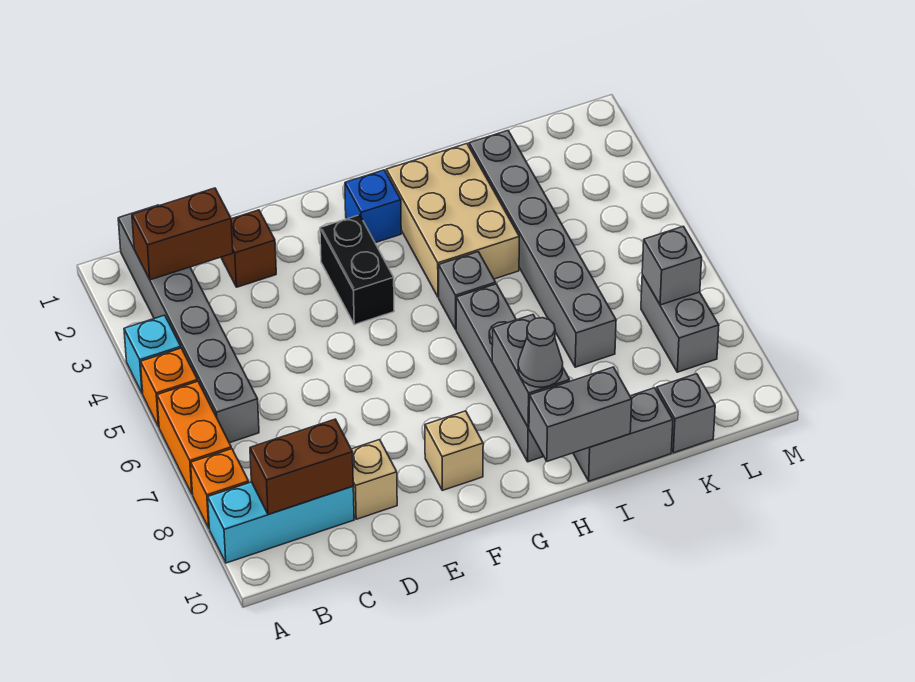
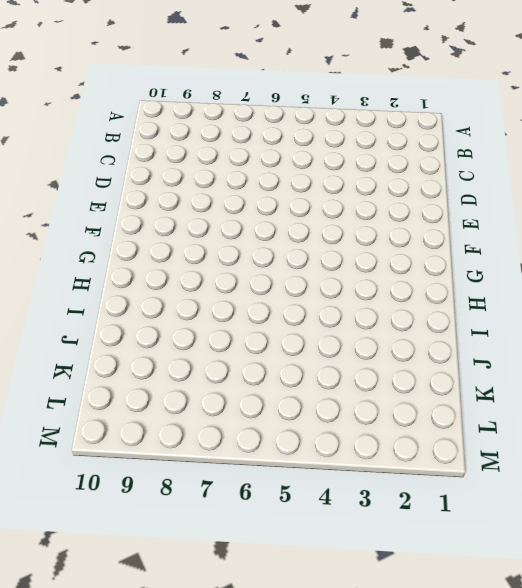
none -> cyan 1x1 brick [124,315,181,394]
none -> orange 1x1 brick [141,348,197,427]
none -> orange 1x2 brick [157,381,231,494]

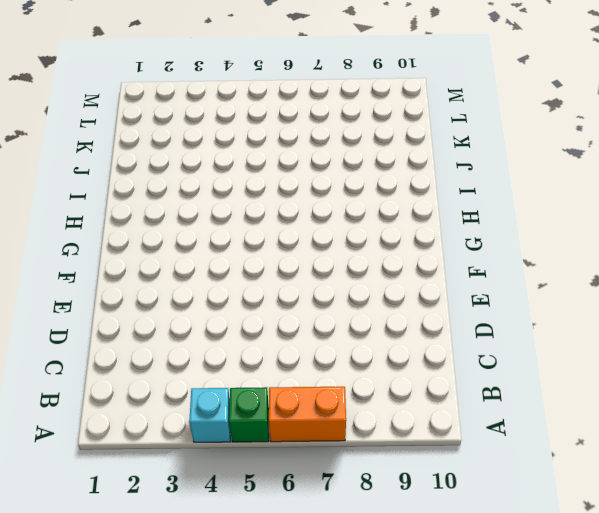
green 1x1 brick [229,387,269,442] -> orange 1x1 brick [141,348,197,427]
none -> orange 1x1 brick [191,449,249,528]
none -> cyan 1x3 brick [208,482,354,563]
none -> grey 1x6 brick [118,205,259,443]

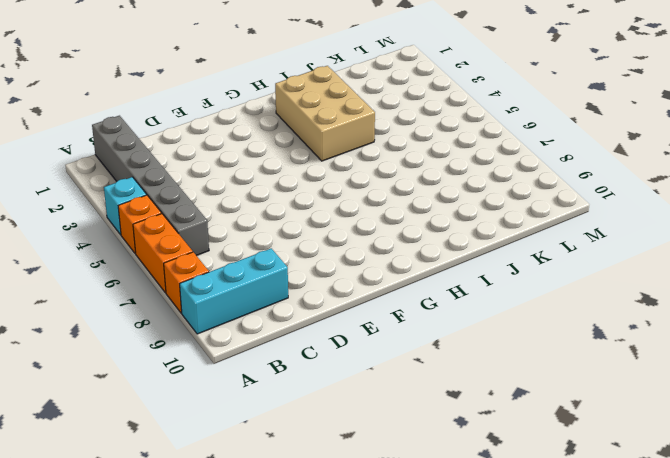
none -> brown 1x1 brick [221,210,276,287]
none -> tan 1x1 brick [351,440,397,519]
none -> black 1x2 brick [320,215,394,325]

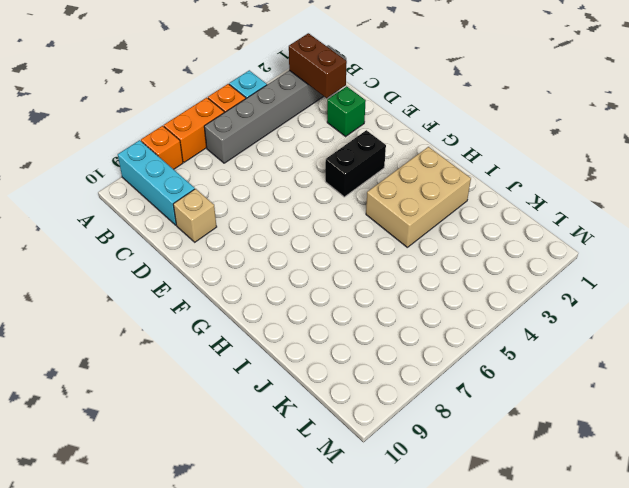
green 1x1 brick [327,86,366,136] -> brown 1x1 brick [221,210,276,287]
none -> tan 1x1 brick [425,411,483,490]
none -> blue 1x1 brick [345,170,401,243]
none -> grey 1x1 brick [439,252,496,329]

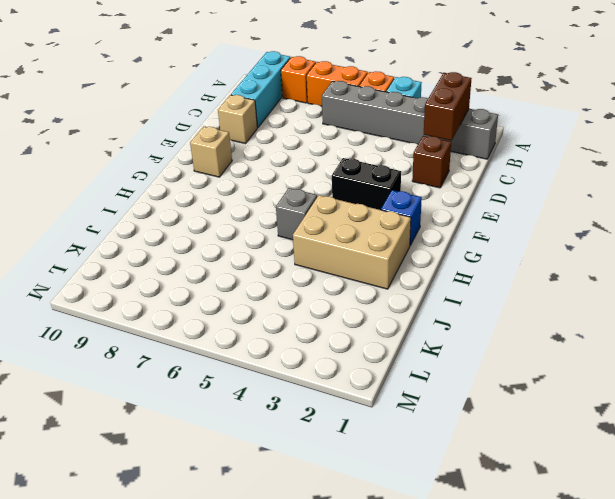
none -> grey 1x4 brick [456,284,544,462]
none -> grey 1x2 brick [573,388,673,481]
none -> grey 1x6 brick [469,131,616,367]

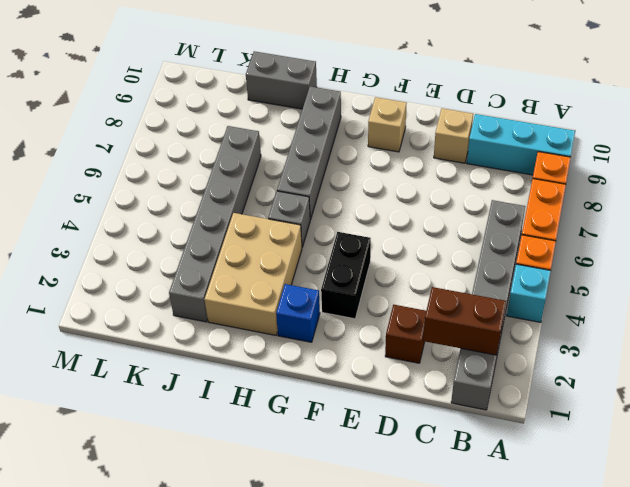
none -> grey 1x1 brick [657,374,715,453]
none -> grey 1x2 brick [641,275,719,372]
none -> brown 1x2 brick [250,419,353,515]

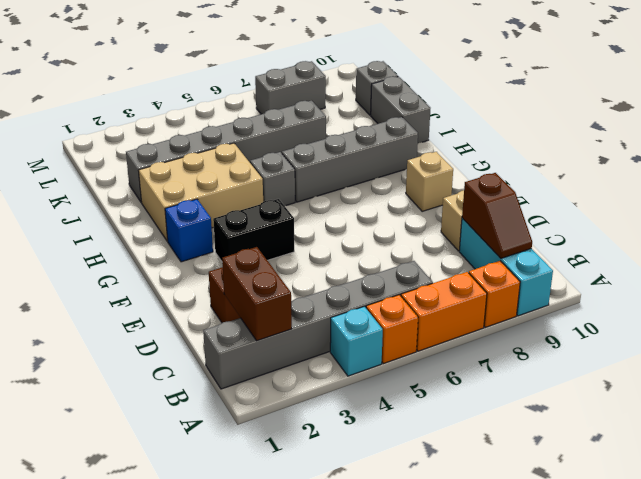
brown 1x2 slope [462,173,532,258] -> brown 1x2 brick [250,419,353,515]
none -> grey 1x2 brick [492,315,570,427]
none -> grey 1x2 brick [529,367,632,461]
none -> grey 1x1 brick [642,226,702,305]

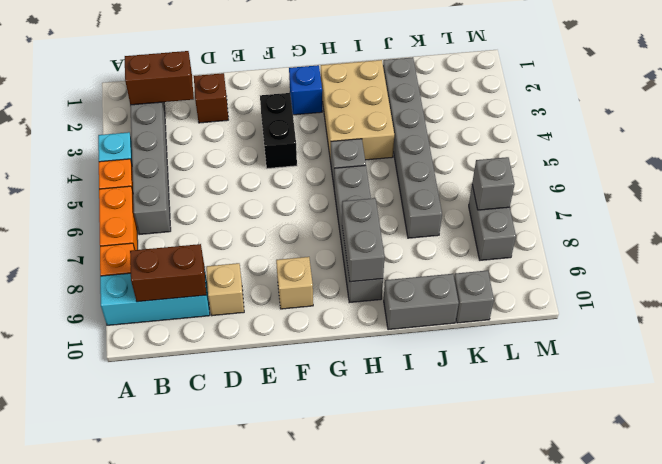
none -> grey 1x2 brick [529,367,632,461]
none -> grey 1x1 cone [518,318,563,387]

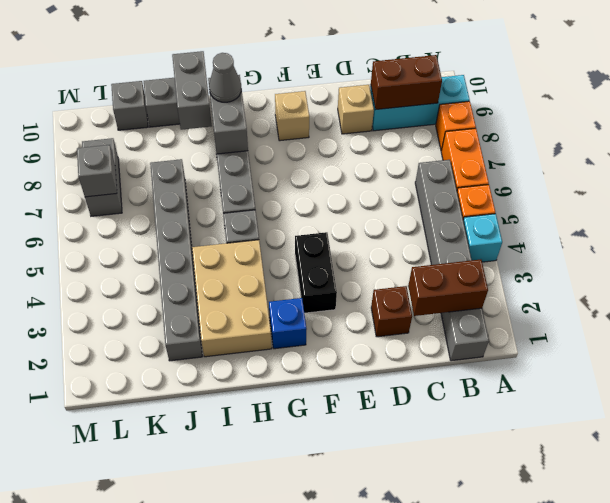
grey 1x2 brick [172,51,212,130] -> grey 1x2 brick turned to [529,367,632,461]

